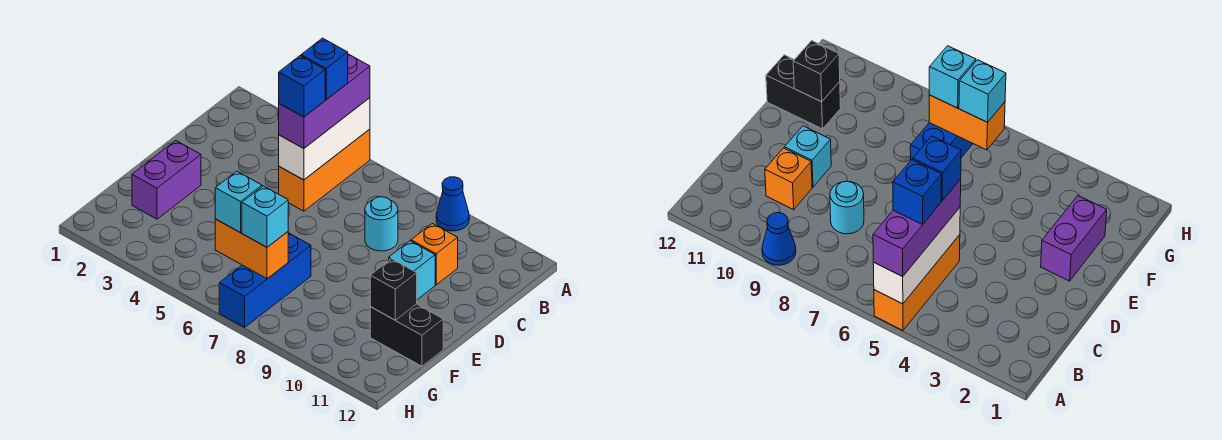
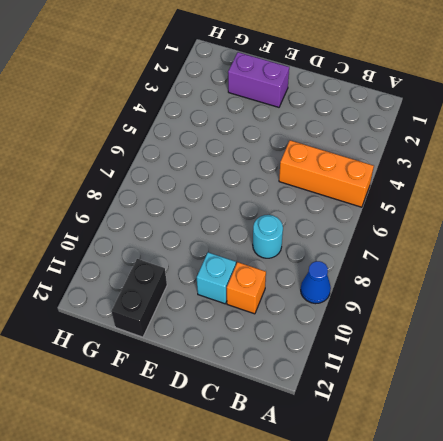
none -> blue 1x3 brick [219,233,311,327]
none -> white 1x3 brick [279,98,370,180]
none -> black 1x1 brick [370,259,417,320]

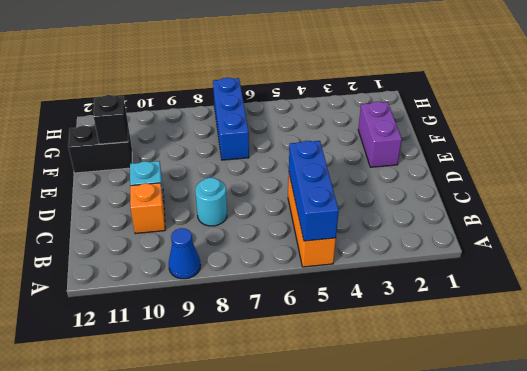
blue 1x3 brick [289,141,339,241] -> white 1x3 brick [279,98,370,180]
none -> orange 1x2 brick [215,219,288,279]
none -> purple 1x3 brick [279,54,370,148]
none -> cyan 1x1 brick [215,171,262,233]

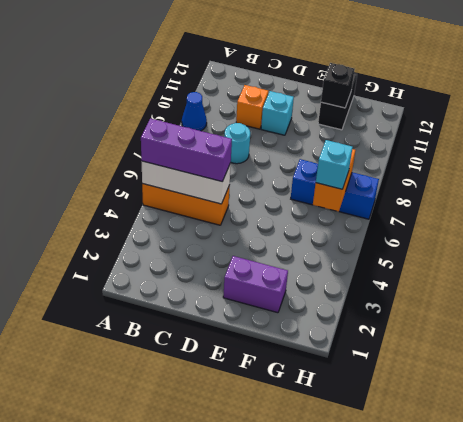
none -> cyan 1x1 brick [242,186,288,247]
none -> blue 1x1 brick [301,38,348,100]
none -> blue 1x1 brick [279,56,325,117]

